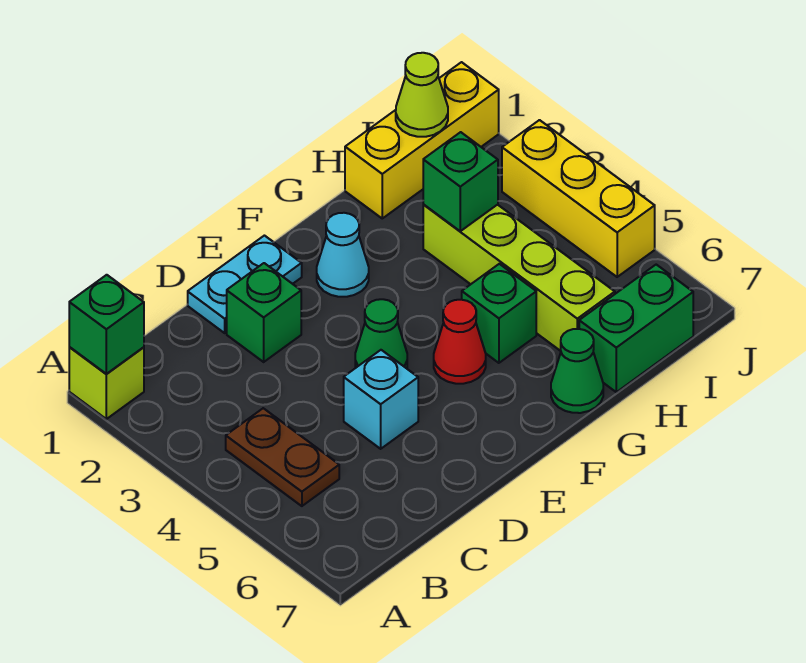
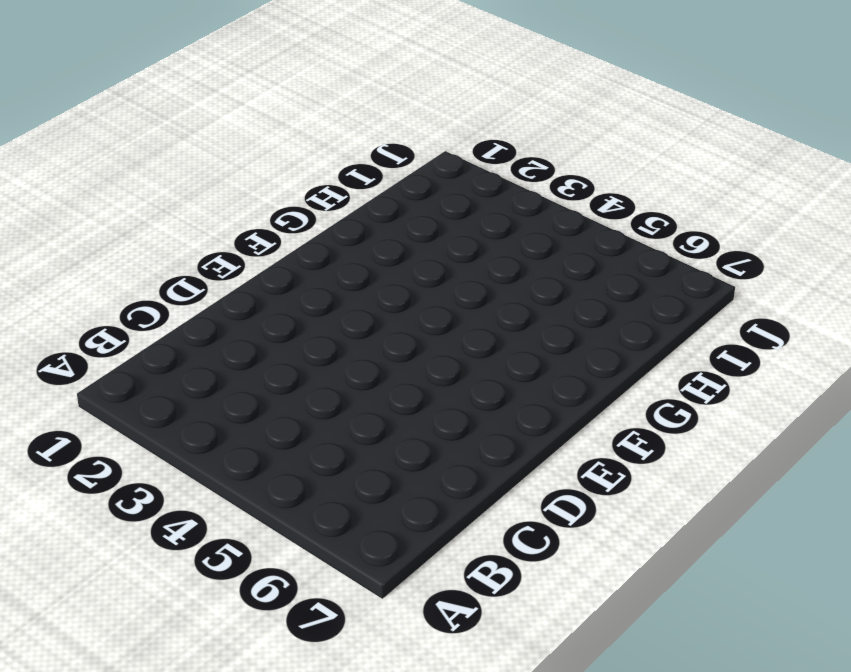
none -> lime 1x1 brick [69,347,144,419]
none -> brown 1x2 plate [226,408,339,506]
none -> cyan 1x2 plate [188,236,302,333]

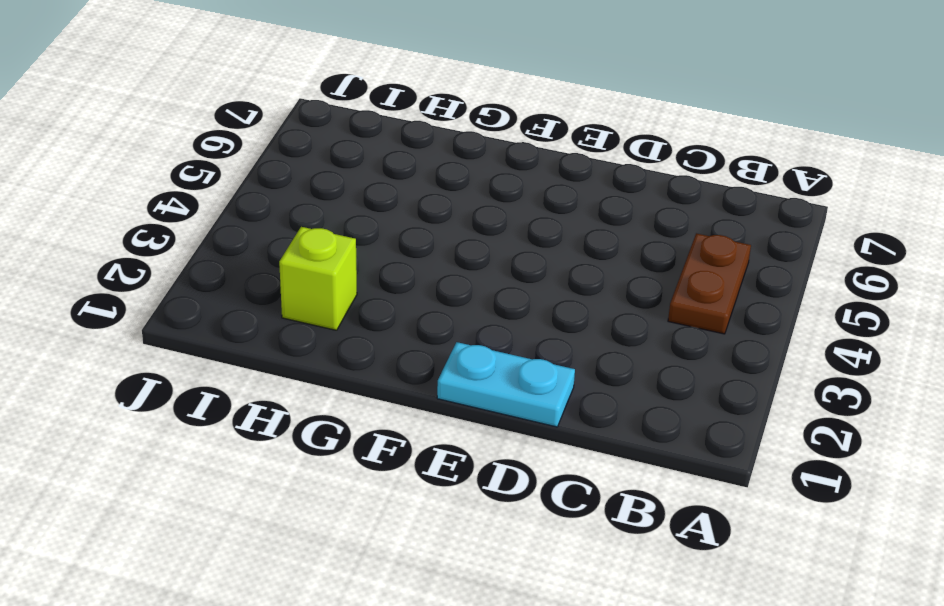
lime 1x1 brick [279,227,357,330] -> lime 1x1 brick moved to [69,347,144,419]
none -> green 1x1 brick [227,263,301,362]
none -> cyan 1x1 brick [344,350,418,449]
none -> green 1x1 cone [355,299,407,368]

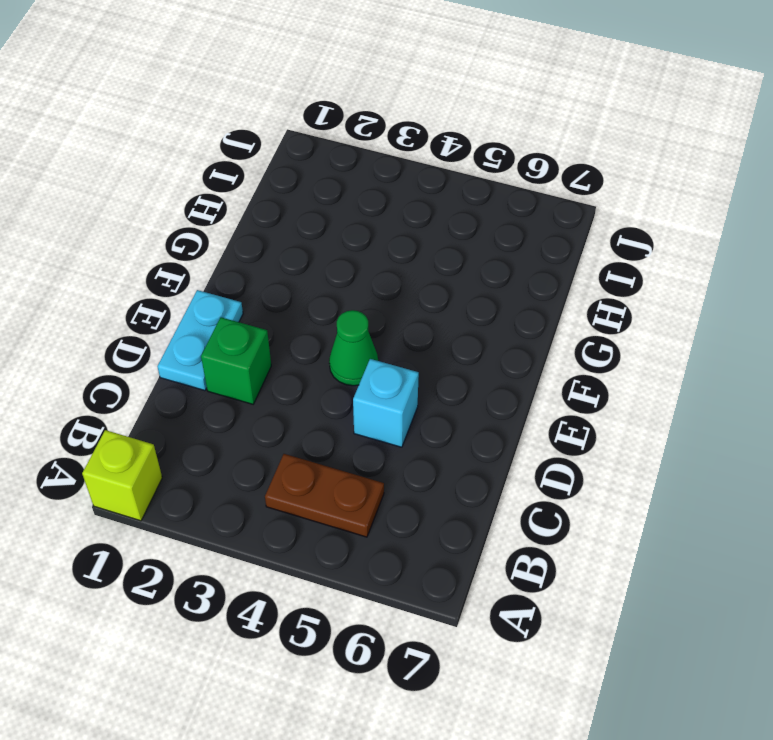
none -> cyan 1x1 cone [317,213,369,297]
none -> red 1x1 cone [434,300,486,384]
none -> green 1x1 brick [462,264,536,363]

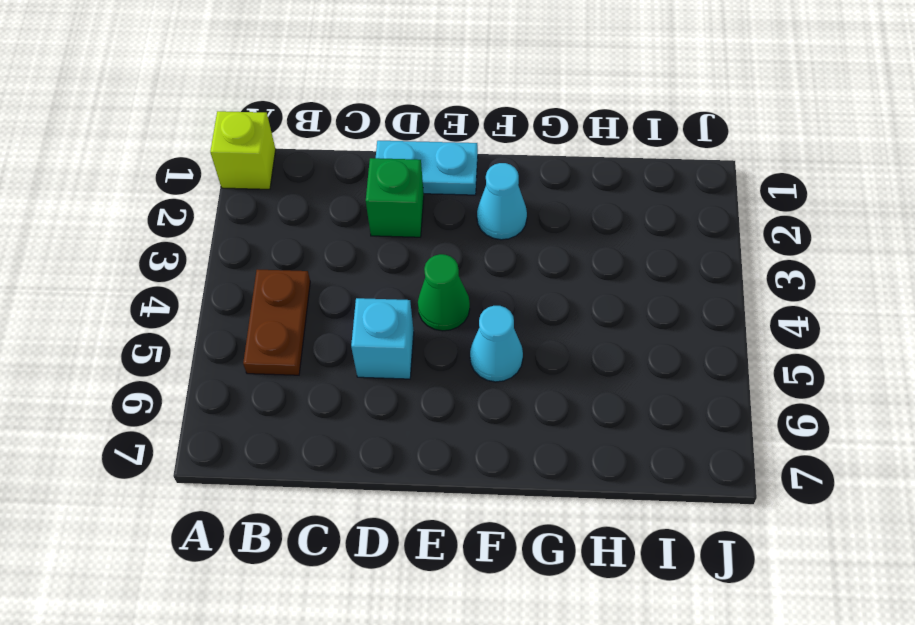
cyan 1x1 cone [470,306,523,382] -> red 1x1 cone [434,300,486,384]
none -> green 1x1 brick [462,264,536,363]
none -> green 1x1 cone [551,329,603,413]
none -> yellow 1x3 brick [345,62,499,218]

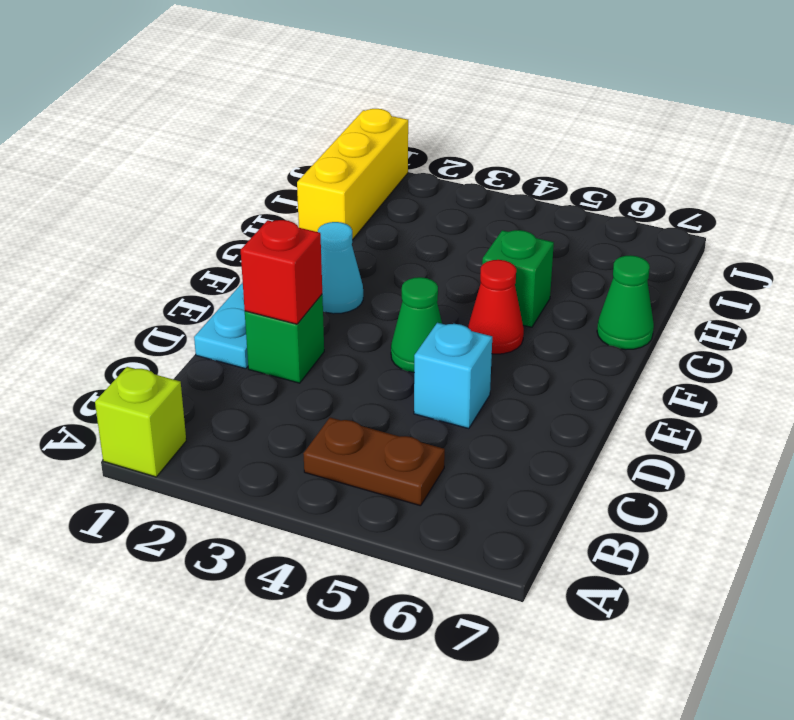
red 1x1 brick [241,220,322,324] -> none
none -> lime 1x4 brick [423,204,615,351]
none -> green 1x2 brick [579,265,693,392]
none -> yellow 1x3 brick [502,120,655,277]

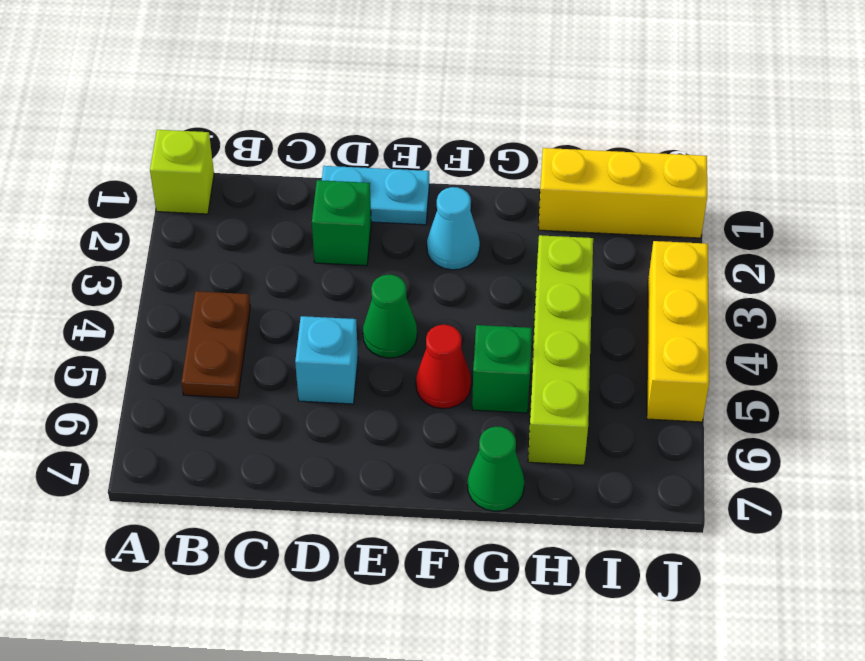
none -> green 1x2 brick [579,265,693,392]
none -> green 1x1 brick [69,275,144,374]
none -> green 1x1 brick [423,132,498,231]

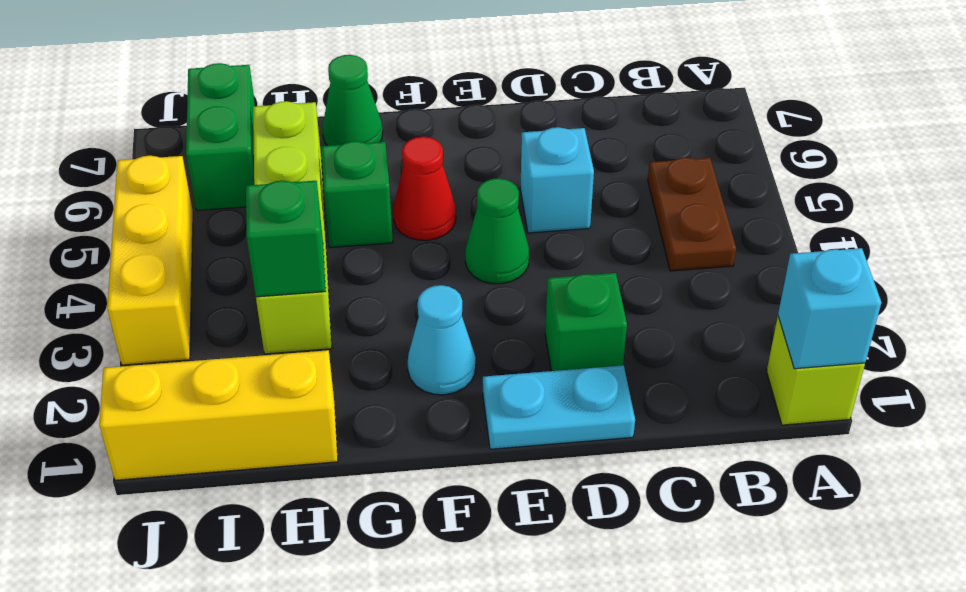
cyan 1x1 brick [778,248,881,369] -> green 1x1 brick [69,275,144,374]
green 1x2 brick [186,63,255,210] -> green 1x2 brick turned to [579,265,693,392]
none -> lime 1x1 cone [396,53,448,137]

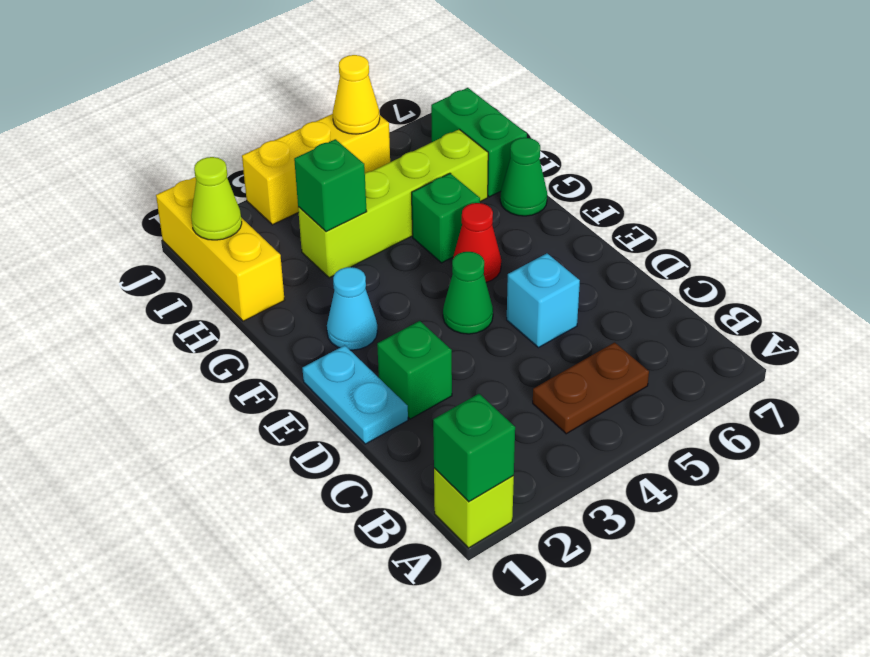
yellow 1x1 cone [333,55,380,134] -> none

